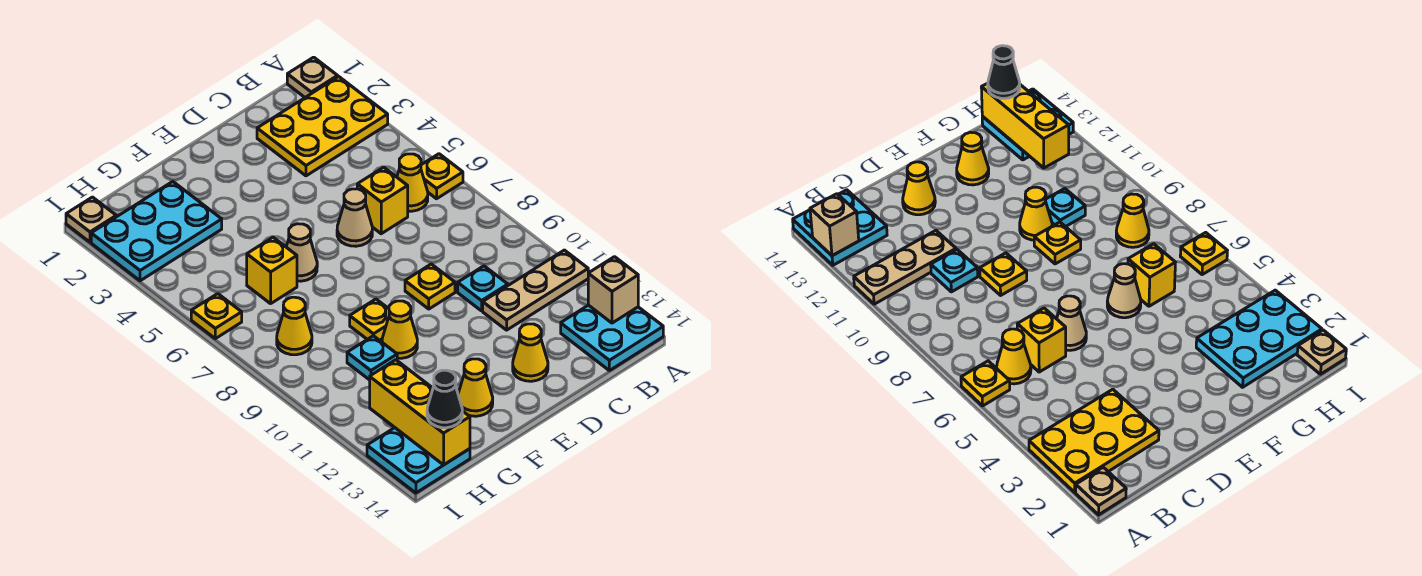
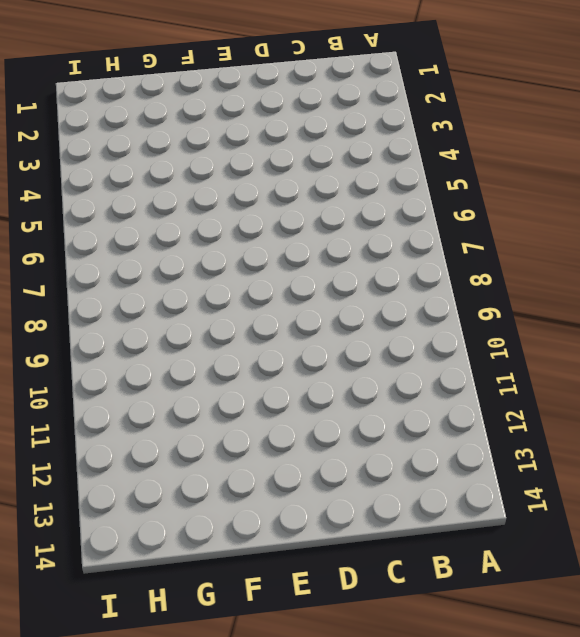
none -> tan 1x1 plate [287,57,338,97]
none -> yellow 2x3 plate [257,77,388,176]
none -> yellow 1x1 plate [421,154,463,199]

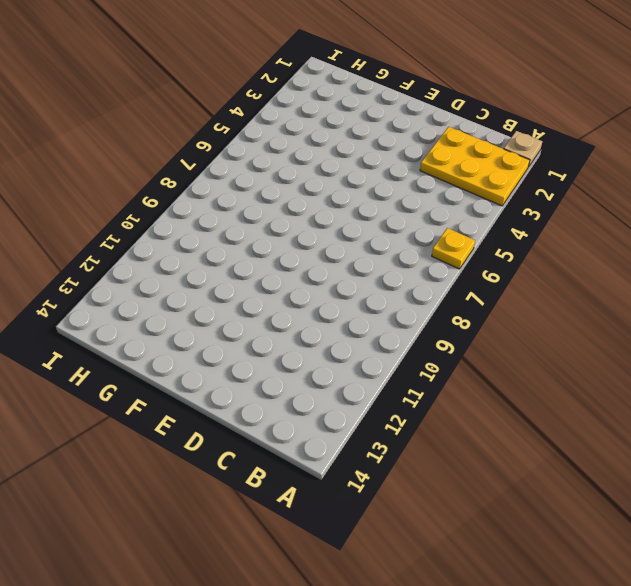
none -> tan 1x3 plate [483,250,588,330]
none -> cyan 2x2 plate [561,305,663,371]
none -> yellow 1x1 cone [397,154,428,211]

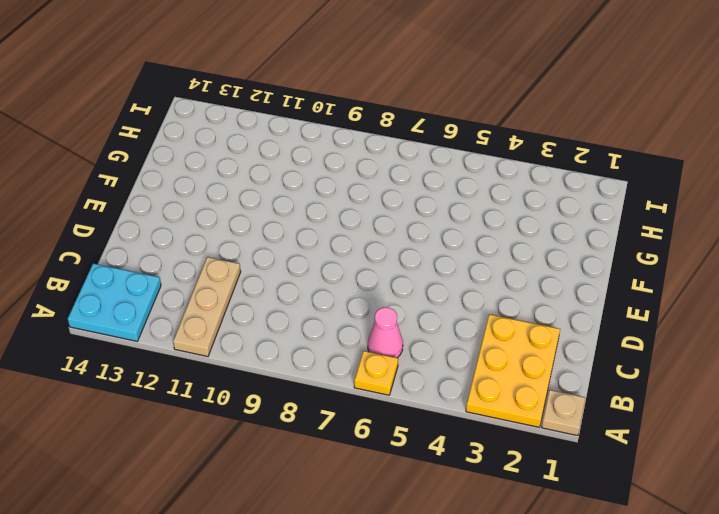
pink 1x1 cone [368,308,403,358] -> yellow 1x1 cone [397,154,428,211]
none -> yellow 1x1 brick [357,167,408,234]
none -> cyan 1x1 plate [458,266,508,311]
none -> tan 1x1 cone [337,189,372,246]

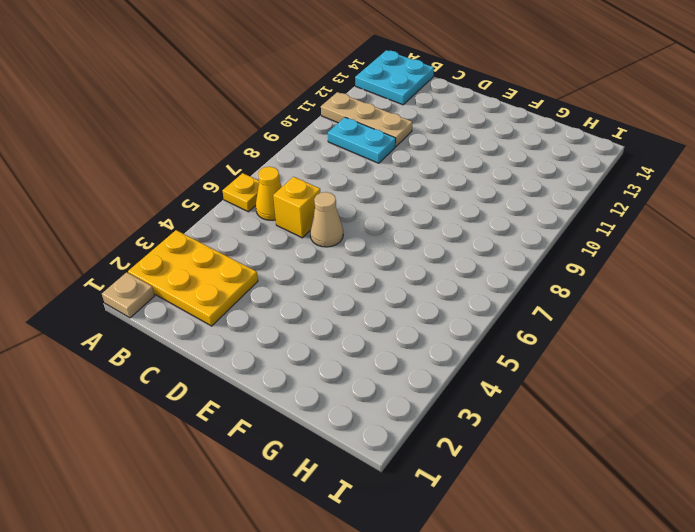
cyan 1x2 plate [328,117,396,163] -> cyan 1x1 plate [458,266,508,311]
none -> yellow 1x1 plate [405,264,455,309]
none -> yellow 1x1 cone [513,324,548,381]
none -> tan 1x1 cone [286,224,317,281]

